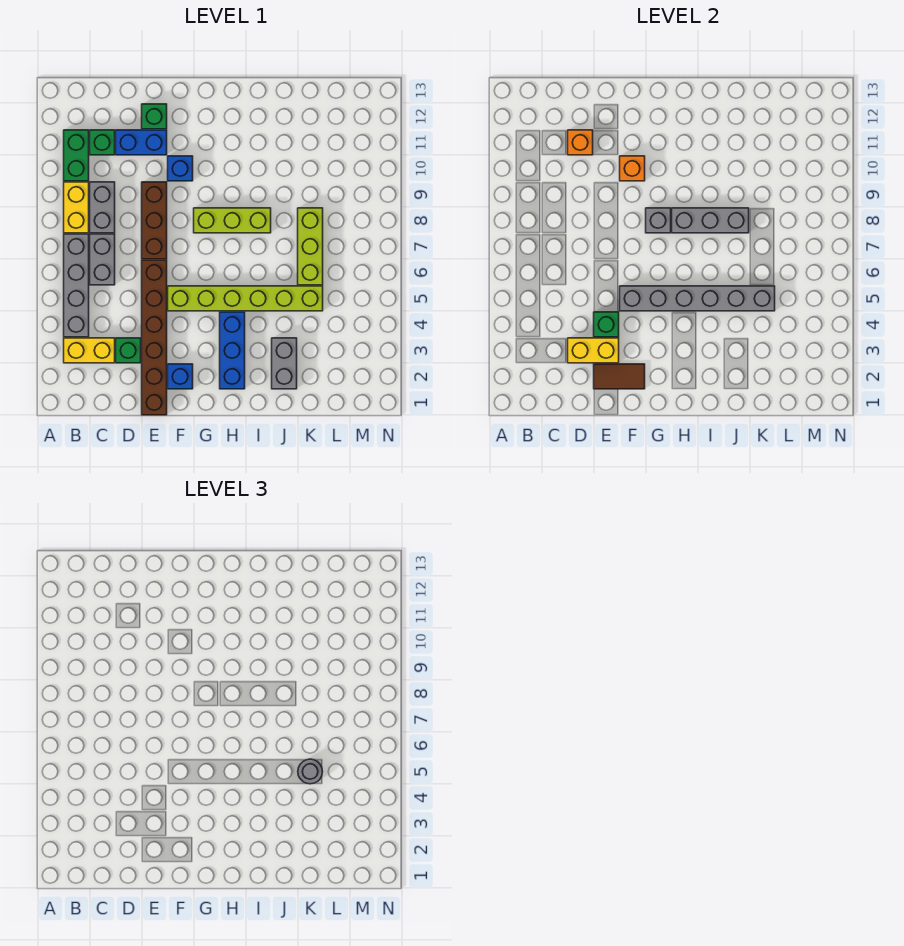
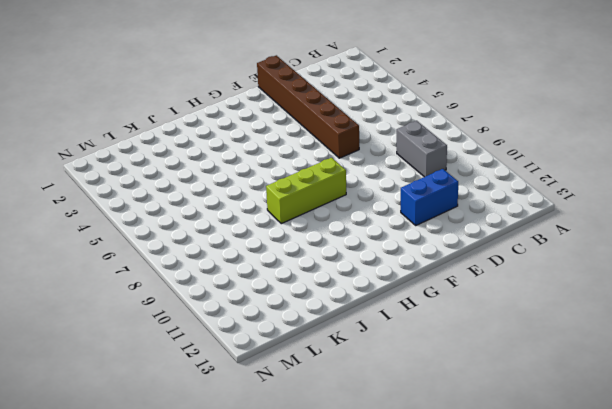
none -> yellow 1x2 brick [64,338,115,363]
none -> grey 1x4 brick [64,234,89,337]
none -> yellow 1x2 brick [64,182,89,233]

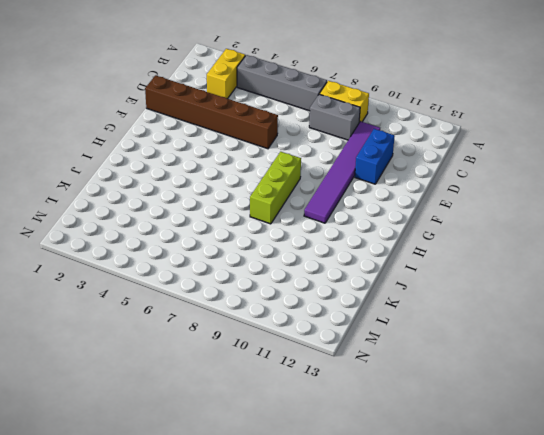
purple 1x6 tile [304,121,380,223] -> blue 1x1 brick [168,156,193,181]
none -> green 1x2 brick [64,130,89,181]
none -> grey 1x2 brick [90,234,115,285]
none -> green 1x1 brick [90,130,115,155]

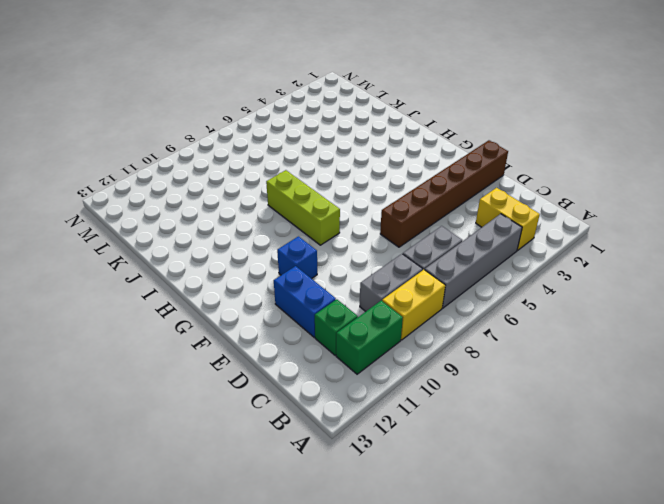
none -> green 1x1 brick [116,338,141,363]
none -> brown 1x3 brick [142,182,167,259]
none -> green 1x1 brick [142,104,167,129]

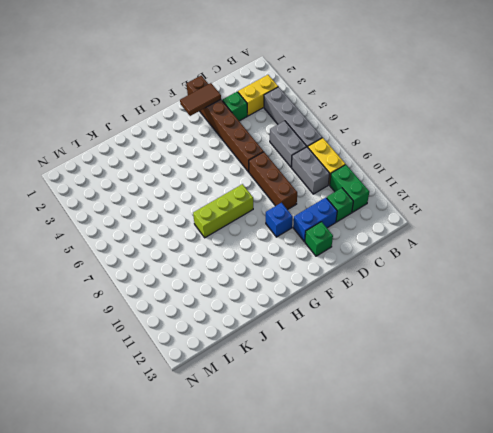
none -> blue 1x1 brick [168,364,193,389]
none -> lime 1x6 brick [168,286,323,311]
none -> blue 1x3 brick [220,312,245,389]

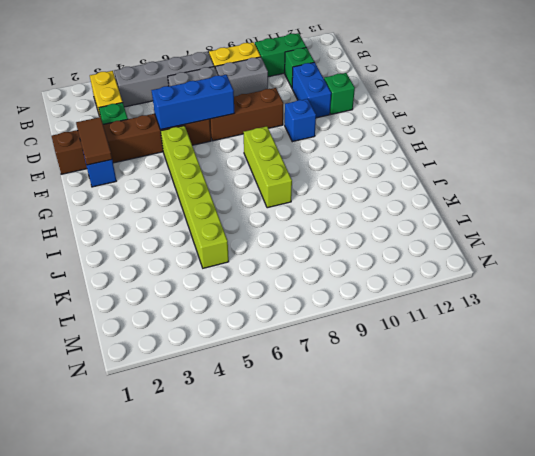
blue 1x3 brick [151,75,235,130] -> blue 1x3 brick moved to [220,312,245,389]
none -> grey 1x2 brick [272,338,297,389]
none -> lime 1x3 brick [298,208,323,285]
none -> yellow 1x2 brick [568,338,619,363]

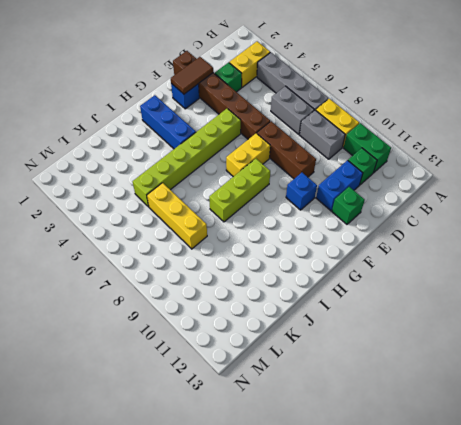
yellow 1x2 brick [226,133,270,177] -> yellow 1x2 brick moved to [568,338,619,363]
yellow 1x3 brick [147,183,207,249] -> lime 1x3 brick [298,208,323,285]
none -> grey 1x2 brick [272,338,297,389]
none -> orange 1x1 brick [568,130,593,155]
none -> green 1x1 brick [594,312,619,337]

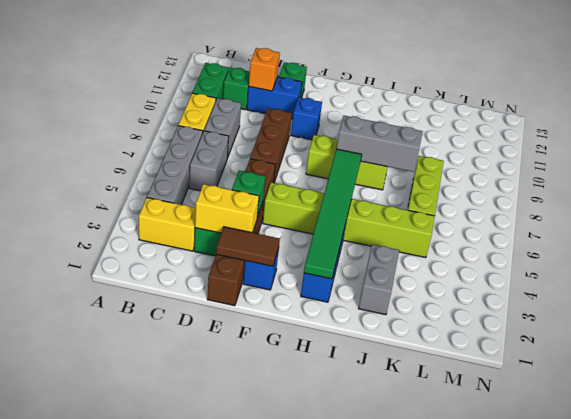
green 1x6 tile [304,149,362,279] -> grey 1x6 brick [620,286,775,311]
none -> orange 1x1 brick [620,156,645,181]
none -> grey 1x1 brick [646,208,671,233]
none -> grey 1x1 round brick [298,759,323,784]

